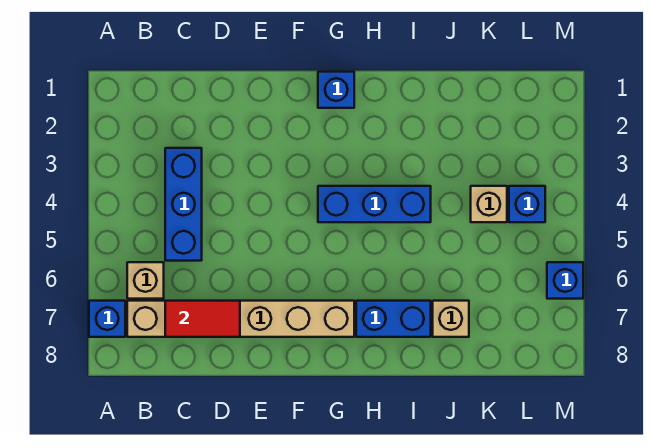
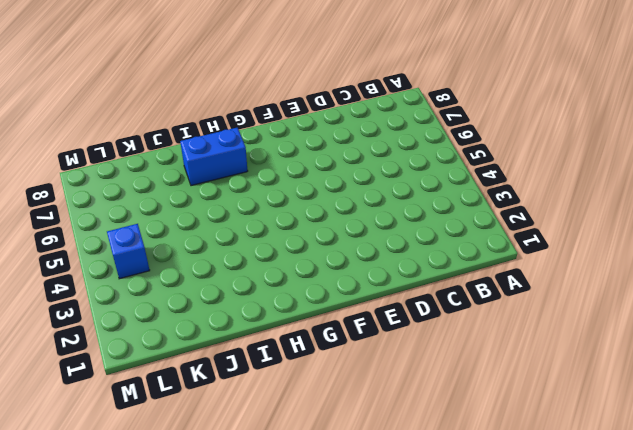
none -> blue 1x1 brick [89,301,125,337]
none -> tan 1x1 brick [127,262,164,299]
none -> tan 1x6 brick [127,301,354,337]

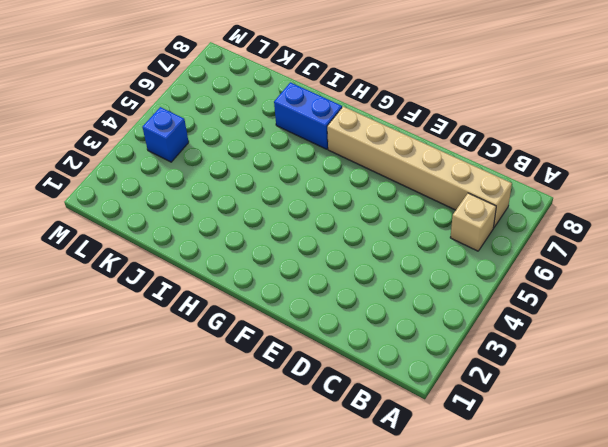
none -> blue 1x1 brick [89,301,125,337]
none -> blue 1x3 brick [165,148,202,261]
none -> blue 1x1 brick [318,72,354,108]

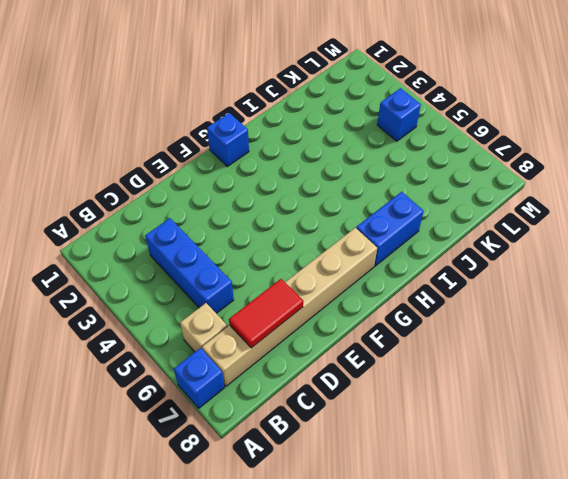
none -> blue 1x3 brick [318,186,431,222]
none -> tan 1x1 brick [433,301,469,337]
none -> tan 1x1 brick [471,186,507,222]

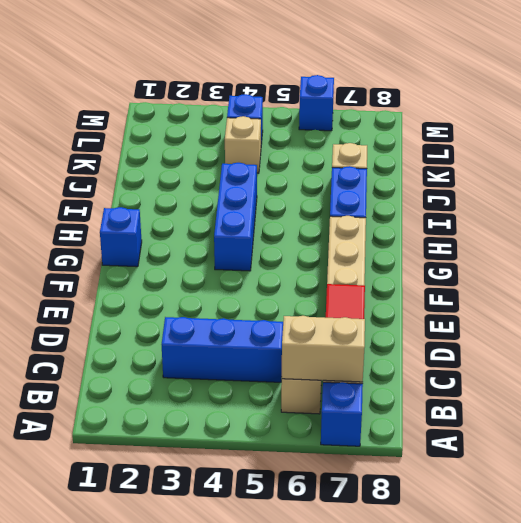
tan 1x2 brick [282,316,365,382] -> none

